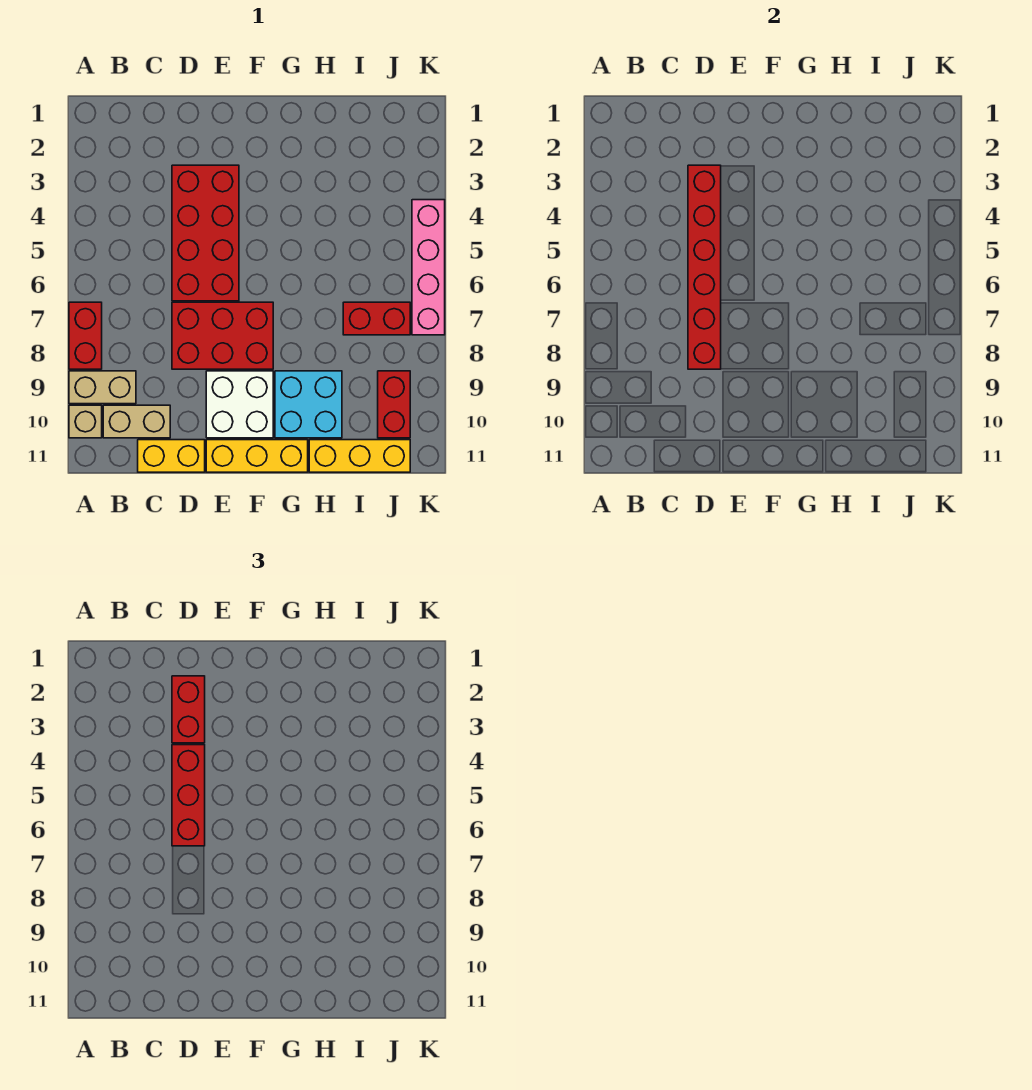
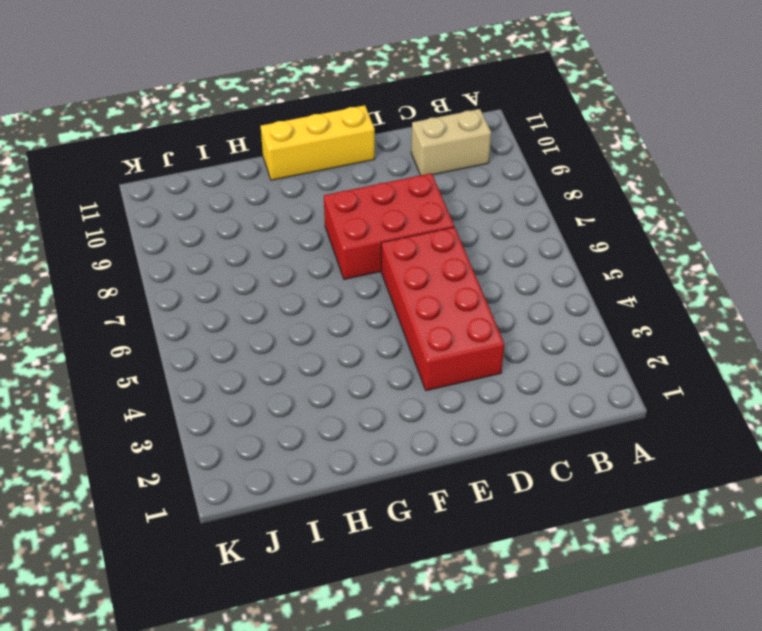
none -> red 1x2 brick [69,302,102,369]
none -> tan 1x2 brick [69,371,136,404]
none -> tan 1x1 brick [69,405,102,438]

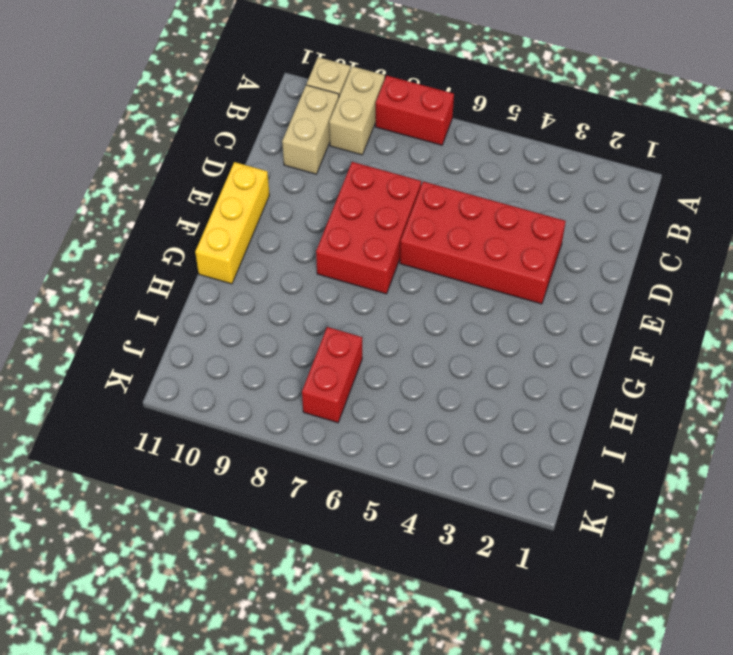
none -> yellow 1x2 brick [138,440,205,472]
none -> white 2x2 brick [206,371,273,438]
none -> cyan 2x2 brick [275,371,342,438]

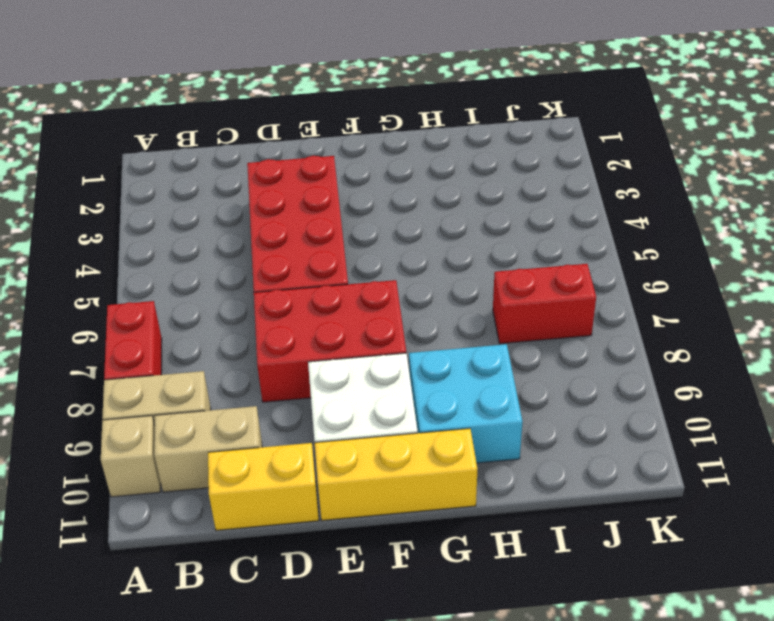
none -> yellow 1x3 brick [309,440,410,472]
none -> red 1x2 brick [378,371,410,438]
none -> pink 1x4 brick [412,200,445,335]

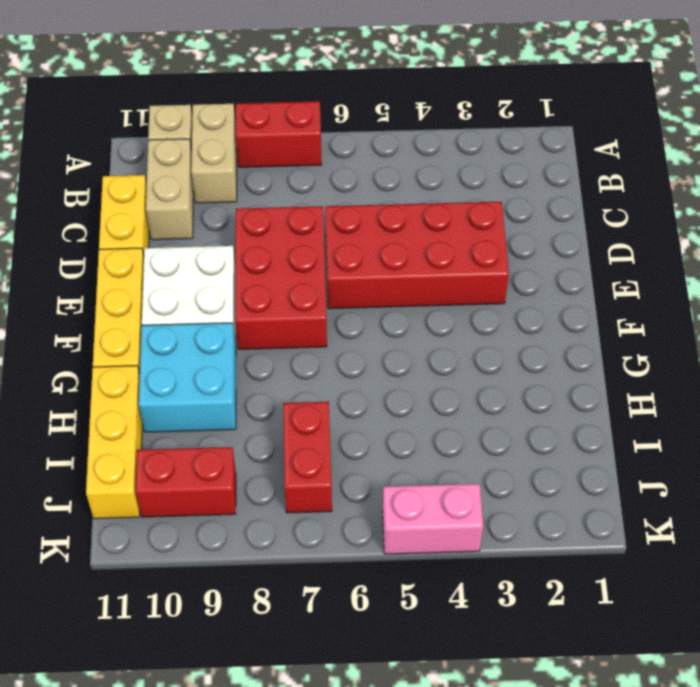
pink 1x2 brick [382,484,483,554] -> pink 1x4 brick [412,200,445,335]
none -> red 1x6 brick [688,165,721,369]
none -> red 1x2 brick [172,676,205,743]
none -> red 1x3 brick [172,745,205,846]

